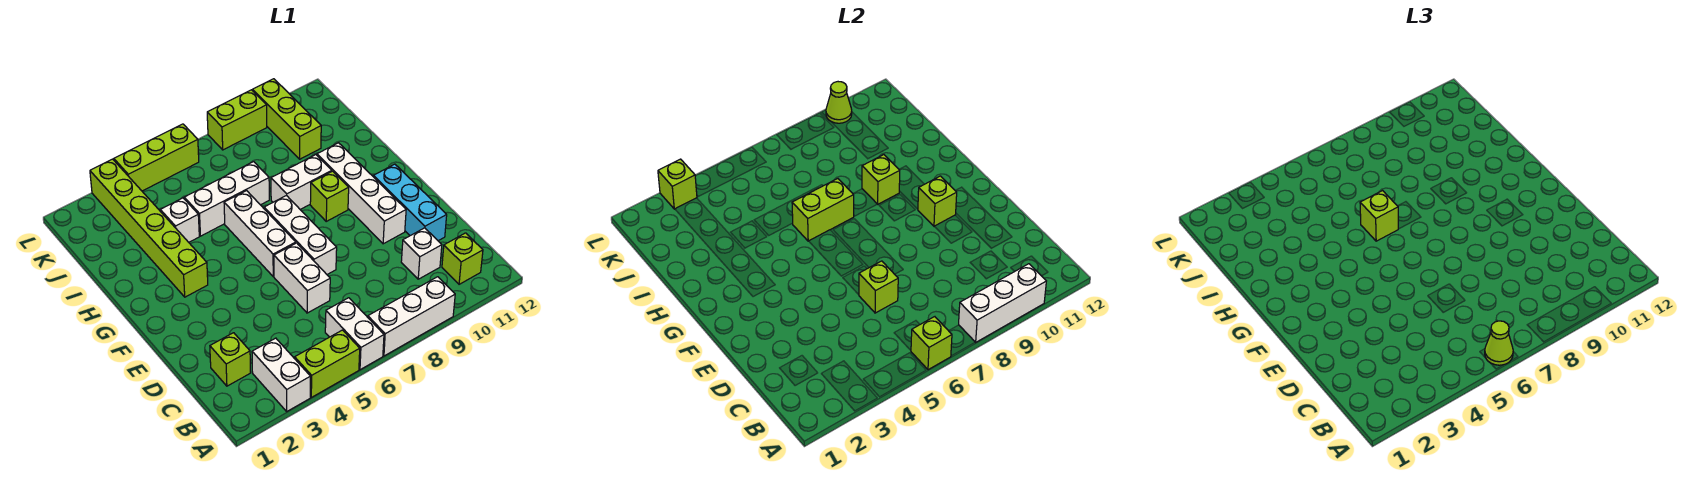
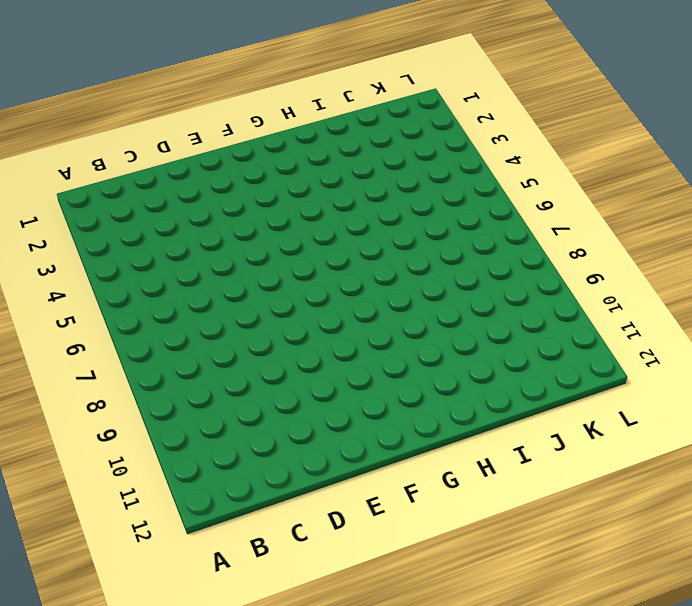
none -> white 1x2 brick [252,338,310,411]
none -> lime 1x2 brick [295,330,360,397]
none -> white 1x2 brick [325,298,384,370]
none -> white 1x3 brick [368,277,455,356]

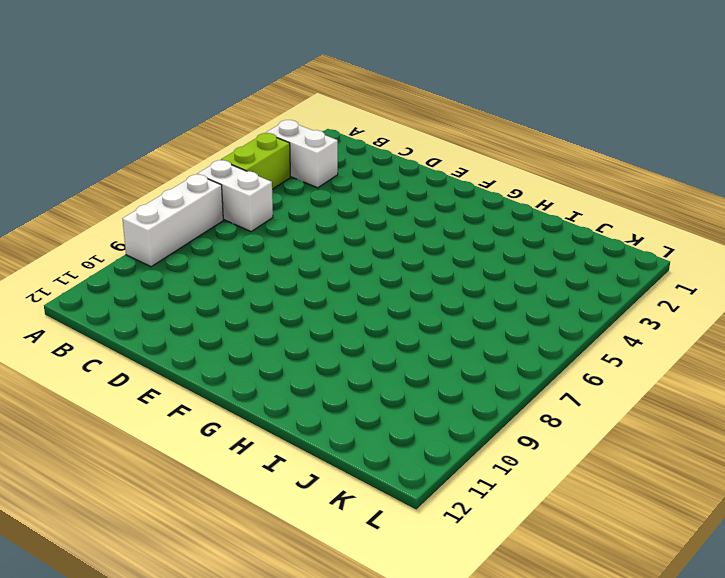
none -> lime 1x1 brick [442,233,483,284]
none -> lime 1x1 brick [210,333,251,386]
none -> white 1x1 brick [401,228,442,279]
none -> white 1x2 brick [274,243,330,313]

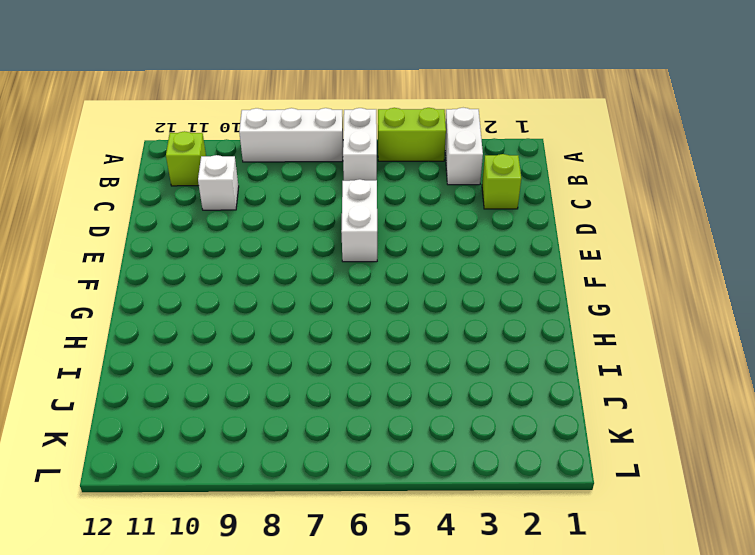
none -> cyan 1x3 brick [373,164,447,241]
none -> white 1x3 brick [264,195,337,274]
none -> white 1x4 brick [317,143,406,244]
none -> white 1x3 brick [224,191,296,276]

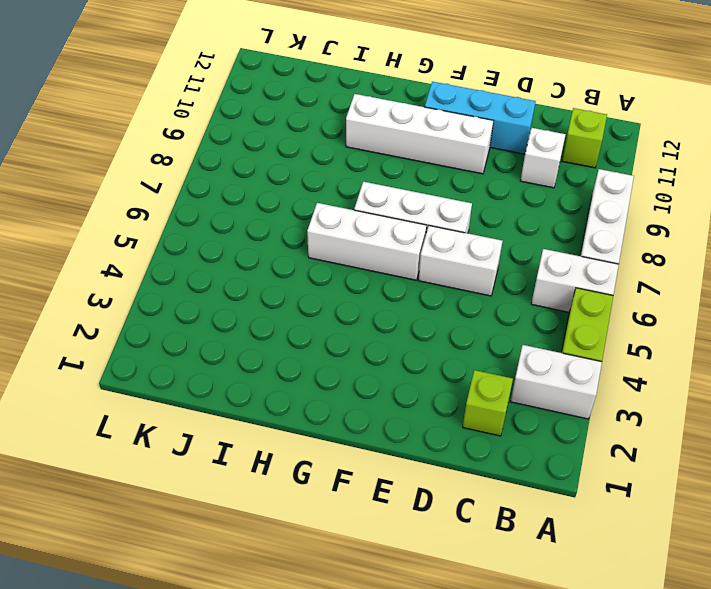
none -> lime 1x6 brick [90,159,208,297]
none -> lime 1x1 brick [310,171,349,221]
none -> white 1x2 brick [271,155,332,209]
none -> white 1x1 brick [160,198,199,242]

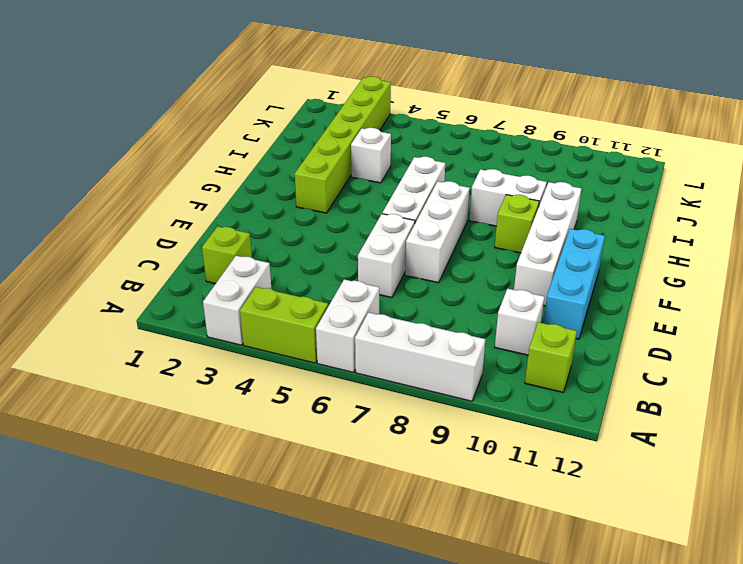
none -> white 1x3 brick [184,162,269,236]
none -> lime 1x3 brick [253,79,321,159]
none -> lime 1x3 brick [114,124,199,191]
none -> lime 1x2 brick [207,90,267,150]

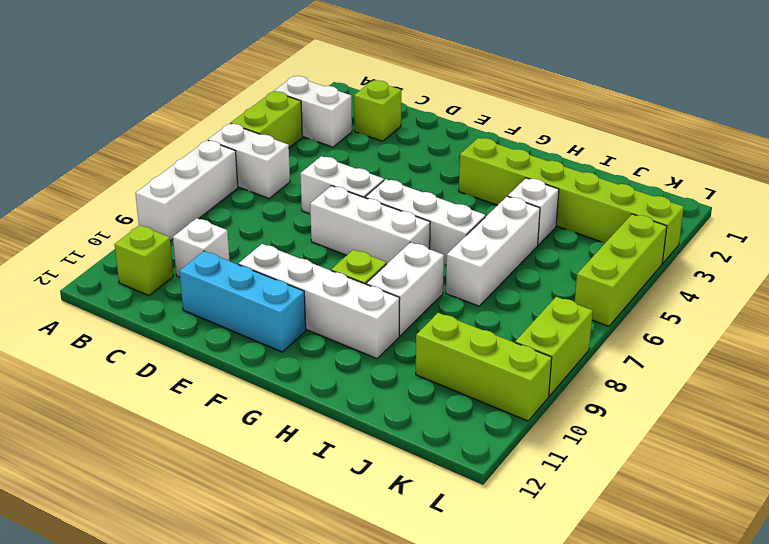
none -> lime 1x1 brick [911,317,952,370]
none -> white 1x3 brick [959,264,1046,342]
none -> lime 1x1 brick [859,261,898,313]
none -> lime 1x1 brick [918,176,957,226]

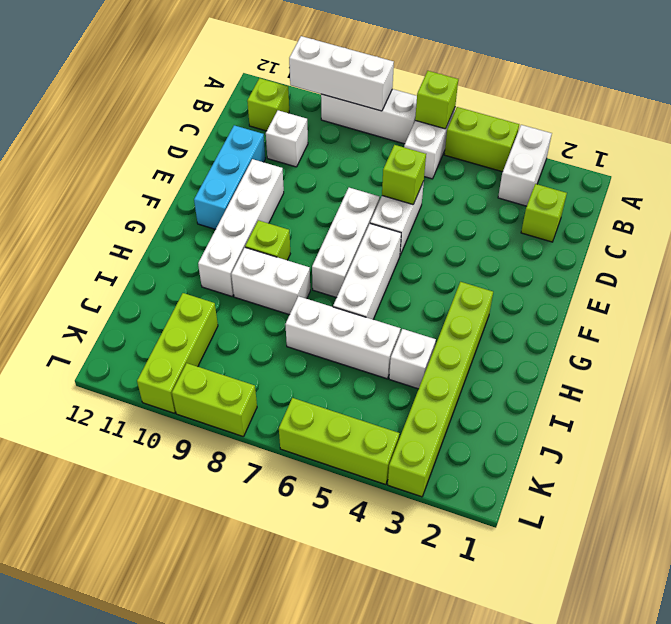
none -> lime 1x1 brick [918,176,957,226]
none -> lime 1x2 brick [792,179,854,241]
none -> lime 1x1 brick [862,155,900,204]
none -> lime 1x1 brick [658,159,697,209]

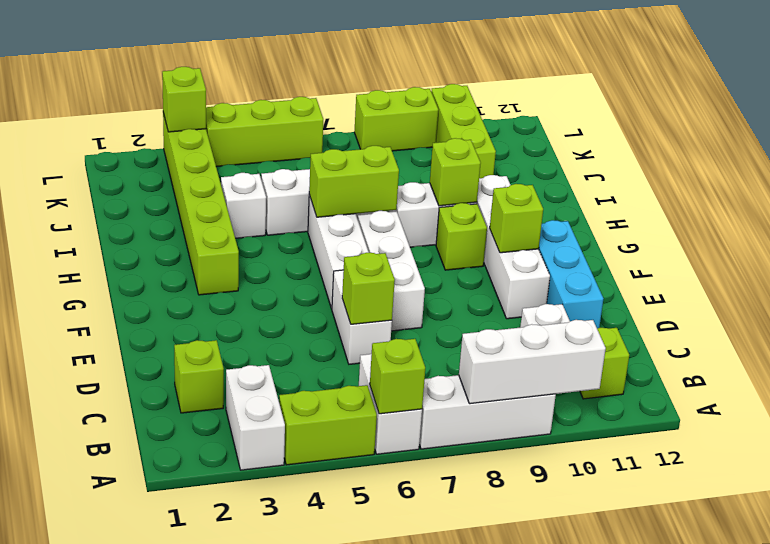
none -> lime 1x1 cone [826,82,852,123]
none -> lime 1x1 cone [1485,321,1513,365]
none -> lime 1x1 brick [1360,191,1398,241]

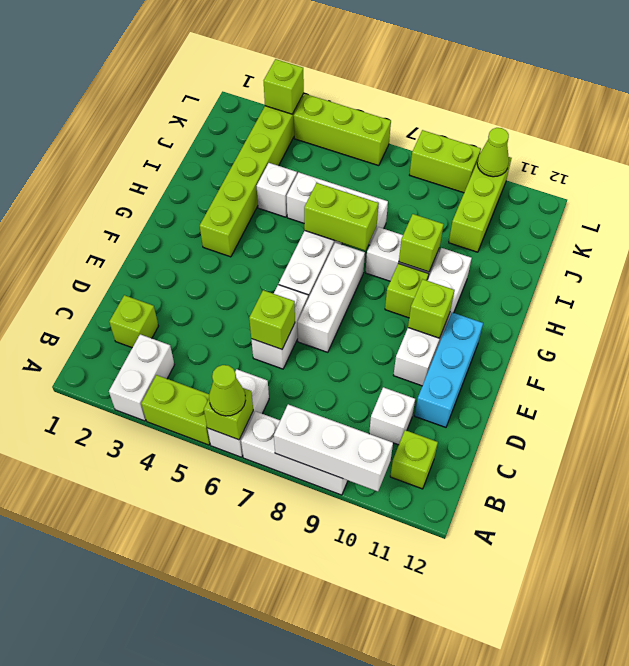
none -> lime 1x1 brick [1360,191,1398,241]

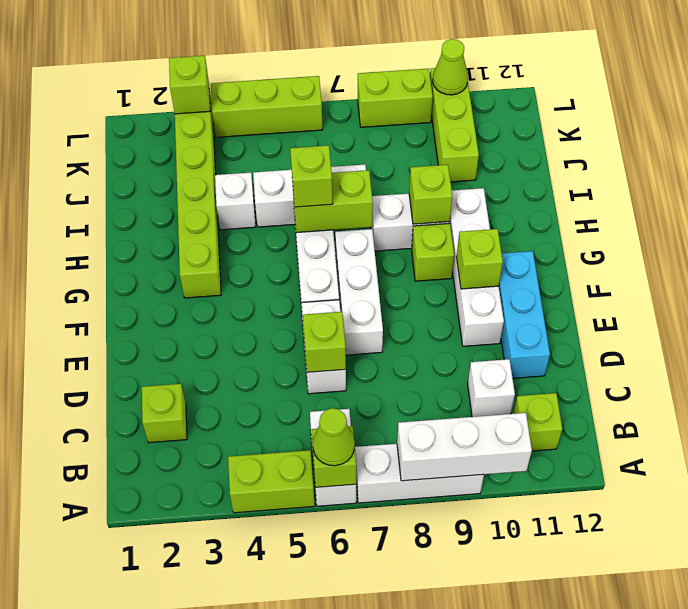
none -> white 1x2 brick [252,338,310,411]

